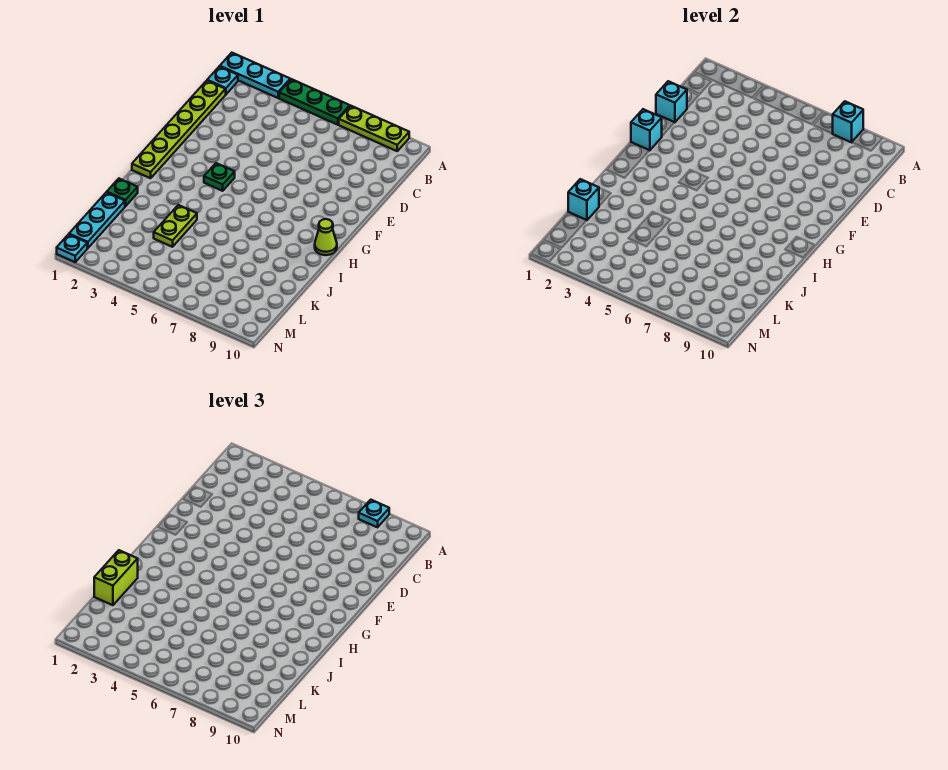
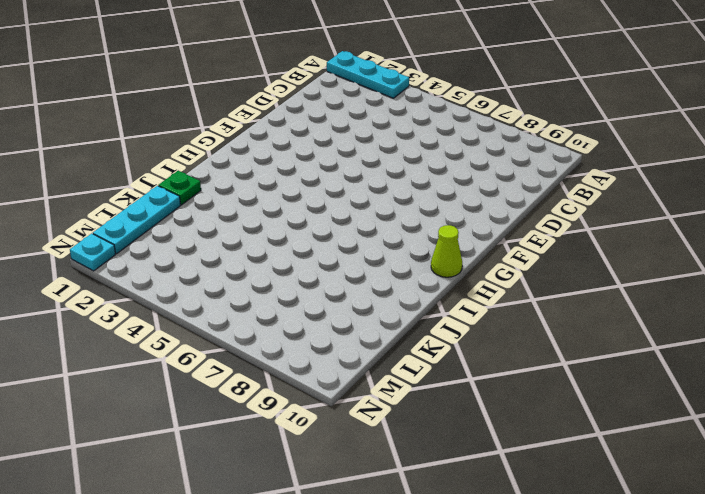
none -> green 1x3 plate [279,79,350,125]
none -> lime 1x3 plate [339,106,409,151]
none -> cyan 1x1 plate [207,66,238,94]

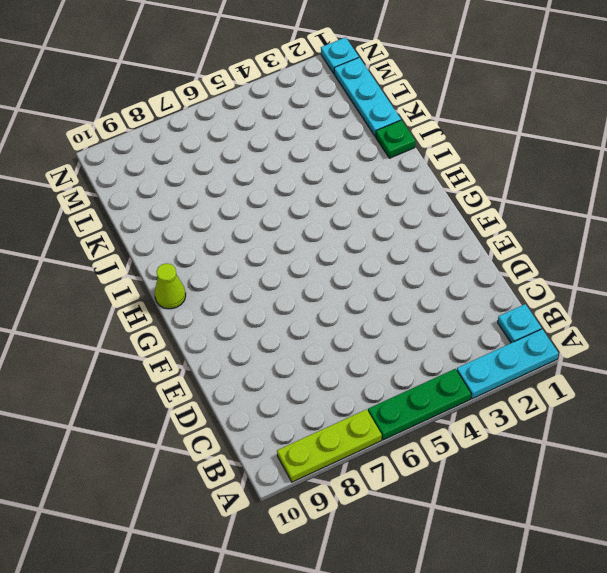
none -> lime 1x6 plate [132,81,226,178]
none -> green 1x1 plate [204,163,235,191]
none -> lime 1x2 plate [154,205,197,247]

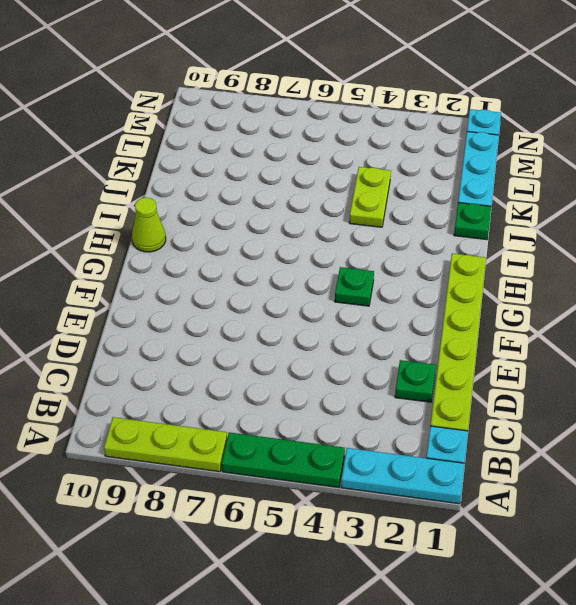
green 1x1 plate [395,360,436,402] -> none
none -> cyan 1x1 brick [833,101,863,142]
none -> cyan 1x1 brick [656,81,687,123]
none -> cyan 1x1 brick [631,109,662,150]

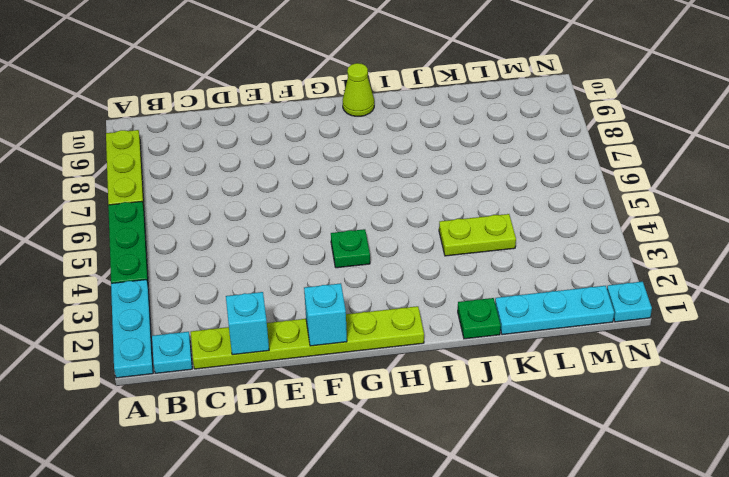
none -> cyan 1x1 brick [833,101,863,142]
none -> cyan 1x1 brick [568,179,599,220]
none -> cyan 1x1 plate [359,500,389,527]

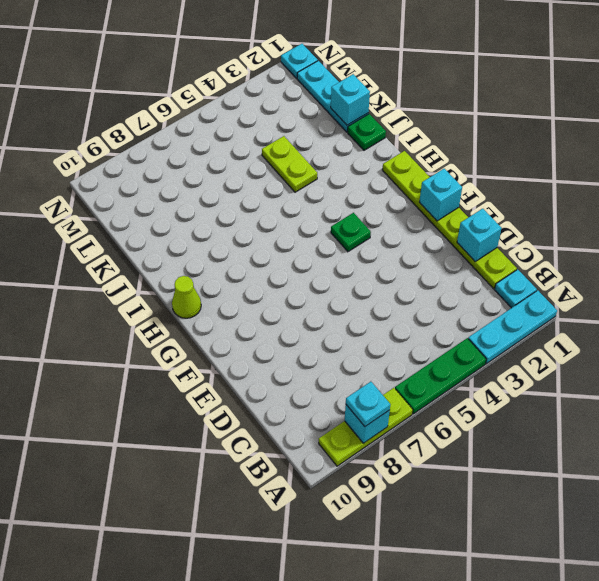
none -> lime 1x2 brick [94,550,138,605]

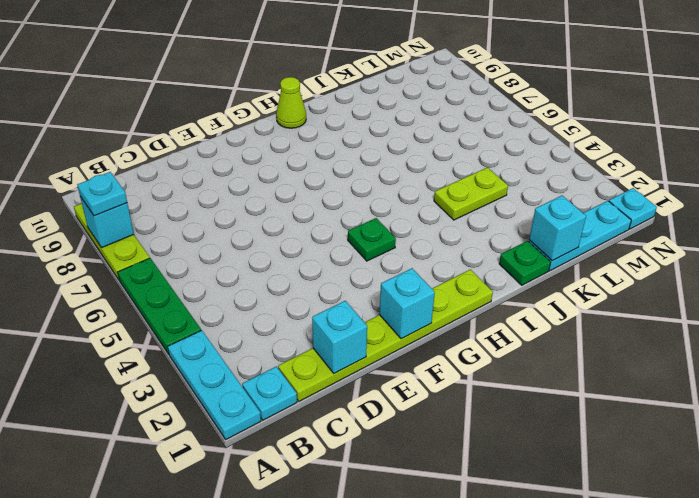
none -> lime 1x2 brick [94,550,138,605]

